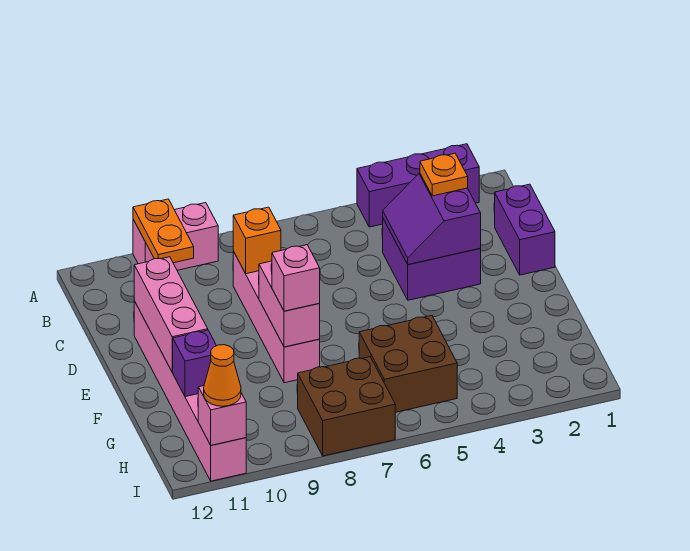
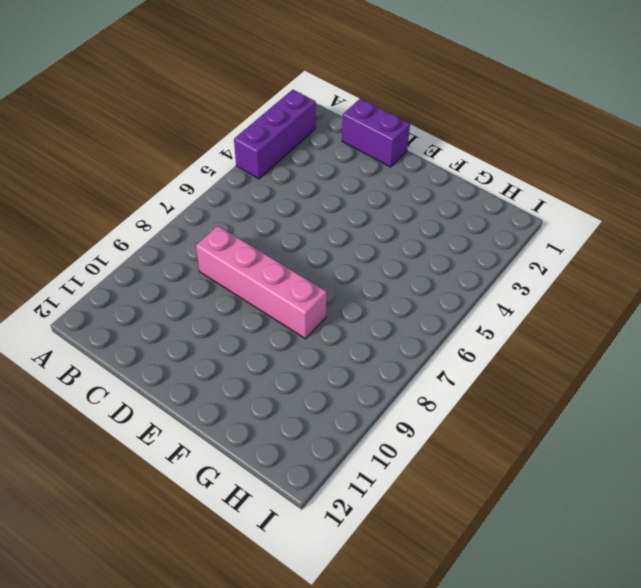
none -> pink 1x2 brick [133,203,218,270]
none -> purple 2x2 brick [383,219,481,300]
none -> pink 1x6 brick [134,301,246,481]

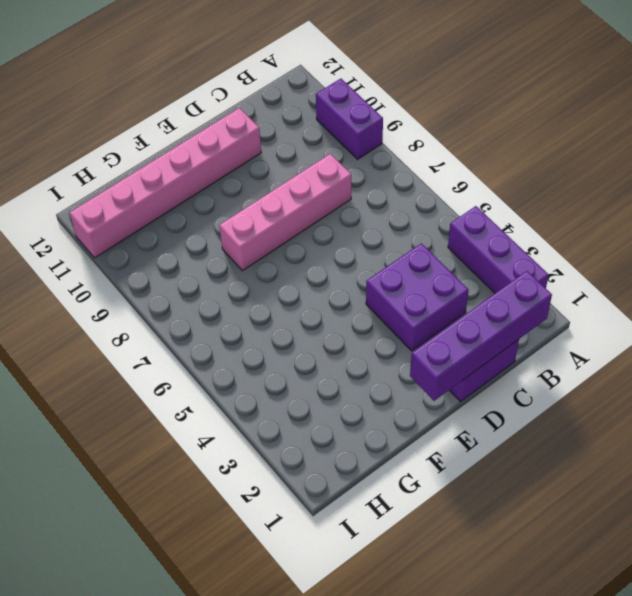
purple 1x2 brick [316,79,383,159] -> pink 1x2 brick [133,203,218,270]
purple 1x4 brick [410,271,552,401] -> none
none -> brown 2x2 brick [359,316,457,412]
none -> brown 2x2 brick [298,357,395,456]
none -> orange 1x2 plate [133,199,194,263]

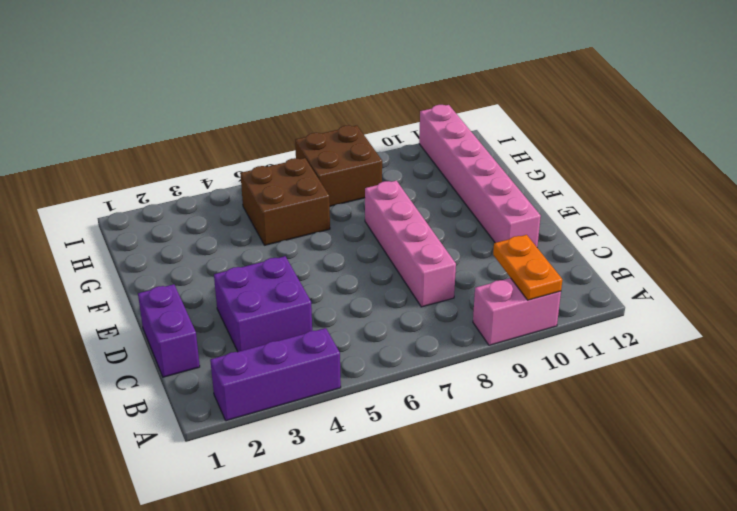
none -> purple 2x2 slope [383,173,481,264]
none -> orange 1x1 brick [233,207,281,274]
none -> pink 1x3 brick [134,257,208,372]

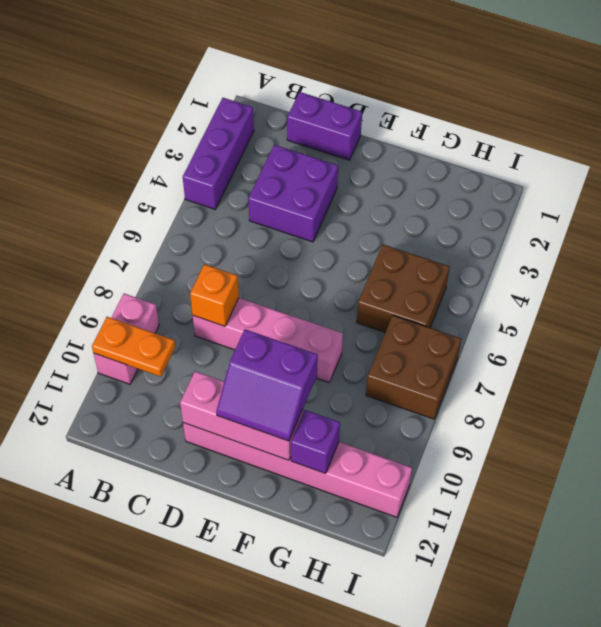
purple 2x2 slope [216,329,318,441] -> purple 2x2 slope moved to [383,173,481,264]
none -> pink 1x2 brick [259,261,320,347]
none -> pink 1x1 brick [198,386,246,445]
none -> orange 1x1 plate [420,153,468,196]

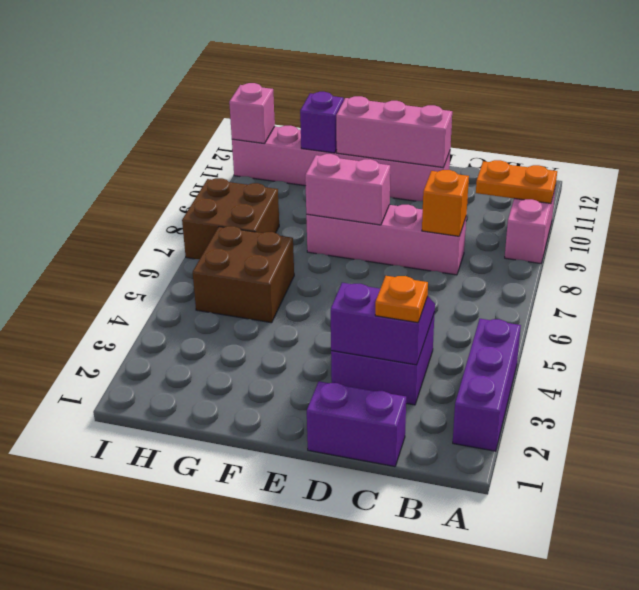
none -> pink 1x1 brick [272,245,320,311]
none -> orange 1x1 cone [204,345,241,406]

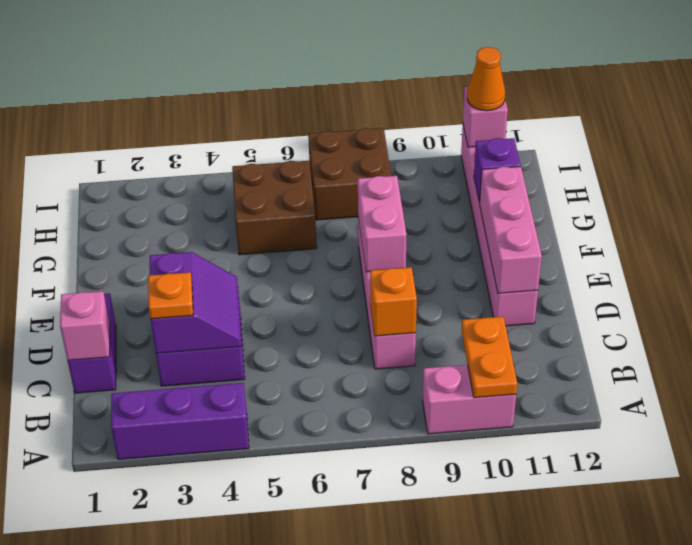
pink 1x1 brick [60,291,110,360] -> pink 1x1 brick moved to [272,245,320,311]

